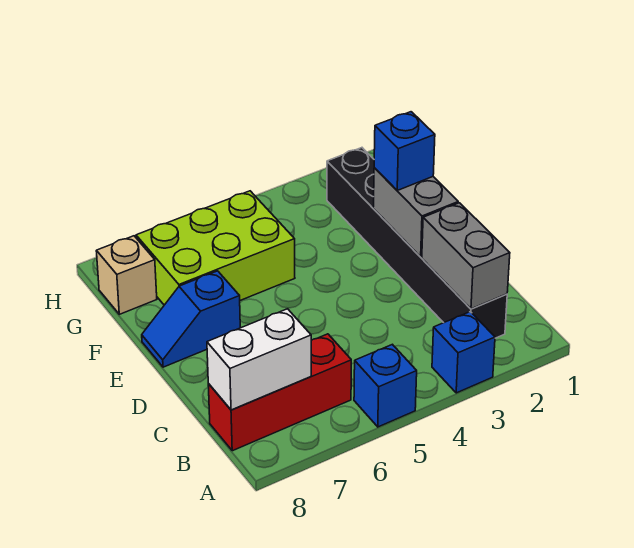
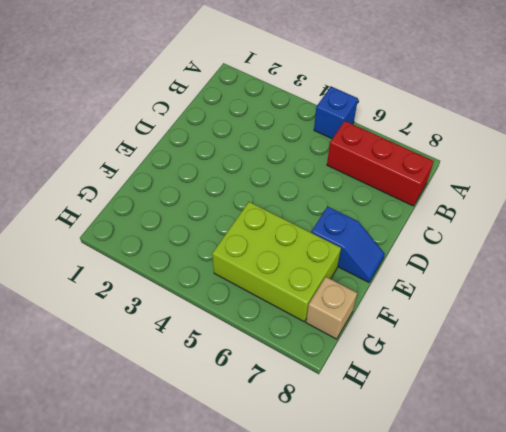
none -> blue 1x1 brick [432,312,495,393]
none -> black 1x6 brick [327,148,507,338]

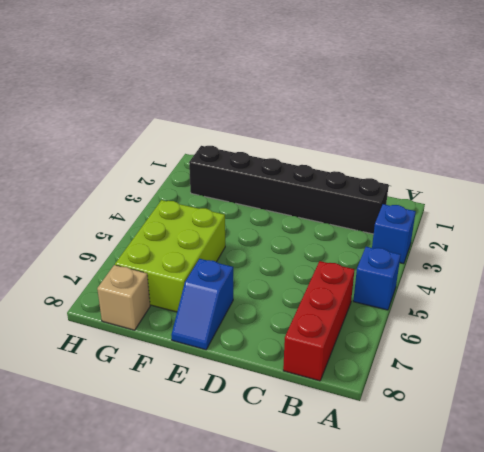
none -> grey 1x2 brick [422,203,510,309]
none -> white 1x2 brick [207,309,311,410]

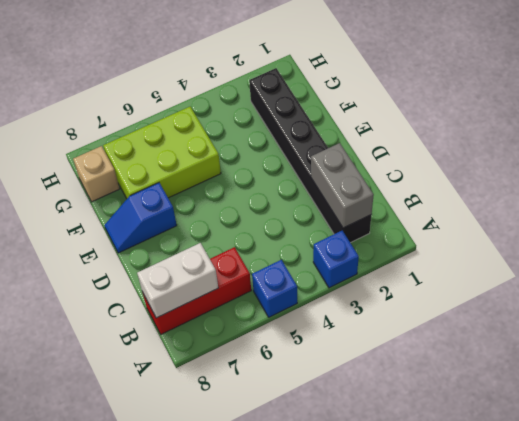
none -> grey 1x2 brick [373,168,458,257]
none -> blue 1x1 brick [374,112,435,190]

